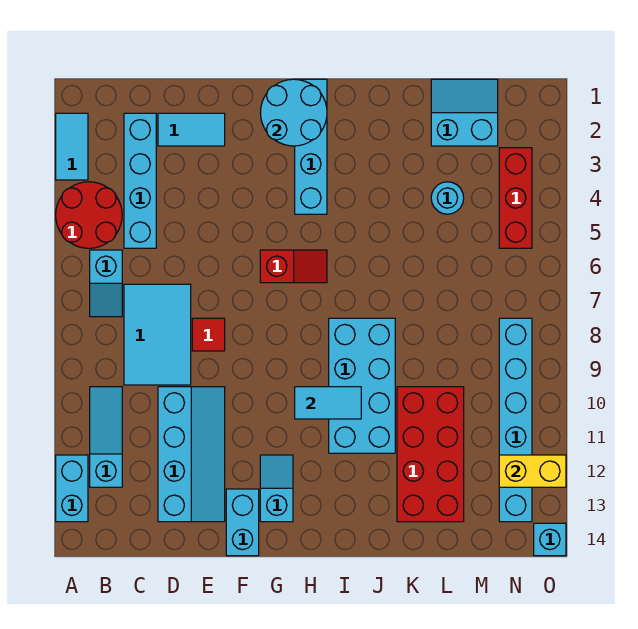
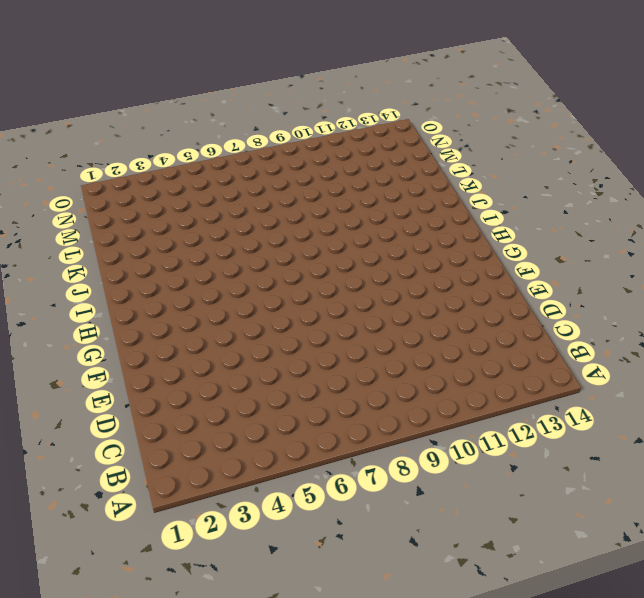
none -> cyan 1x2 tile [56,113,88,180]
none -> red 2x2 round brick [56,182,122,248]
none -> cyan 1x2 brick [56,455,88,522]

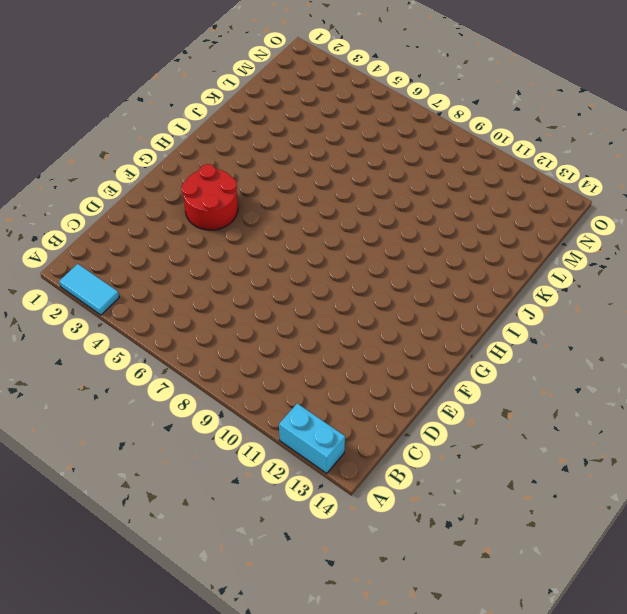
red 2x2 round brick [181,164,238,230] -> red 2x2 round brick moved to [56,182,122,248]
none -> cyan 1x2 slope [90,250,122,317]
none -> cyan 1x3 slope [90,387,122,487]
none -> cyan 1x4 brick [124,113,156,248]

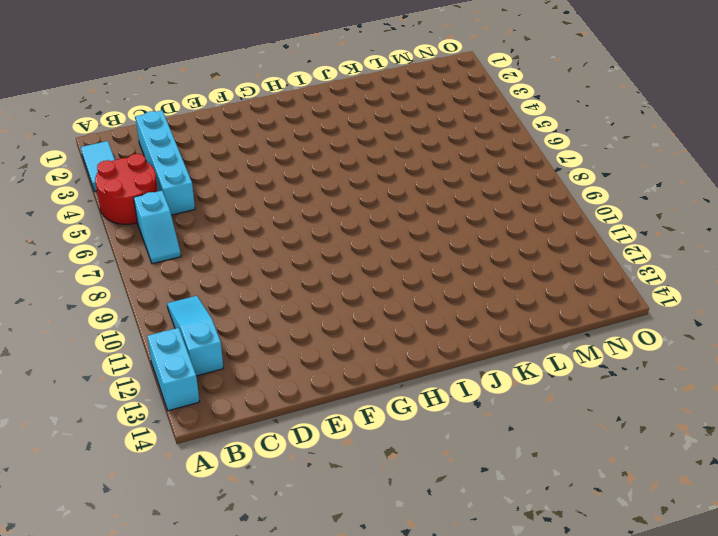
none -> cyan 2x3 tile [124,284,191,385]
none -> cyan 1x2 tile [158,113,225,146]
none -> cyan 2x4 slope [158,387,225,522]

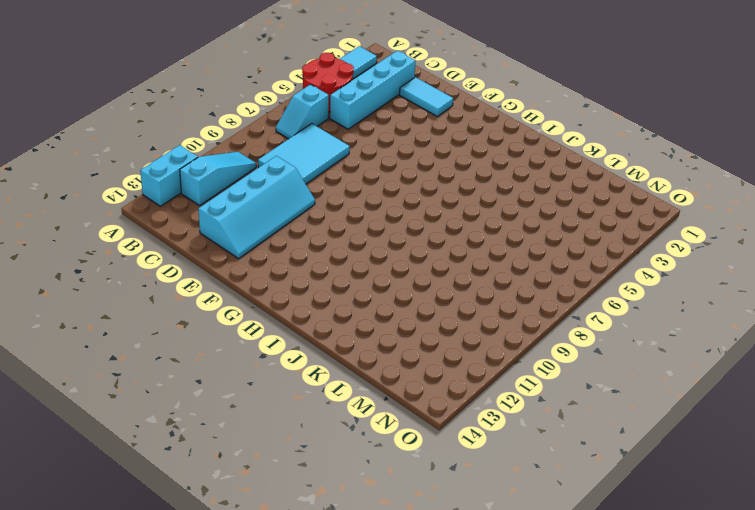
none -> red 1x1 tile [192,318,225,351]
none -> cyan 1x2 brick [226,489,259,556]
none -> red 1x2 slope [260,250,327,283]

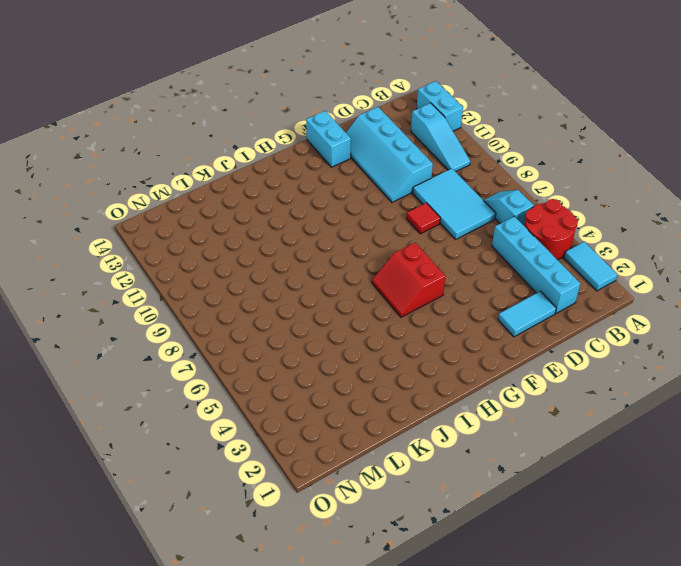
red 2x2 slope [372,242,445,317] -> red 1x2 slope [260,250,327,283]
none -> cyan 1x2 slope [260,455,293,522]
none -> cyan 1x4 brick [295,79,327,214]
none -> cyan 2x4 brick [329,318,395,453]

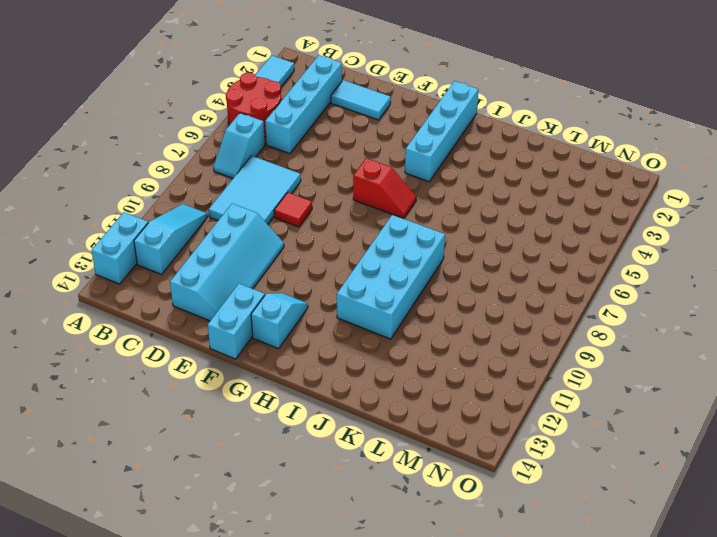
none -> red 2x4 brick [397,387,464,522]
none -> cyan 2x2 slope [431,79,498,146]
none -> cyan 1x1 round brick [431,182,464,214]

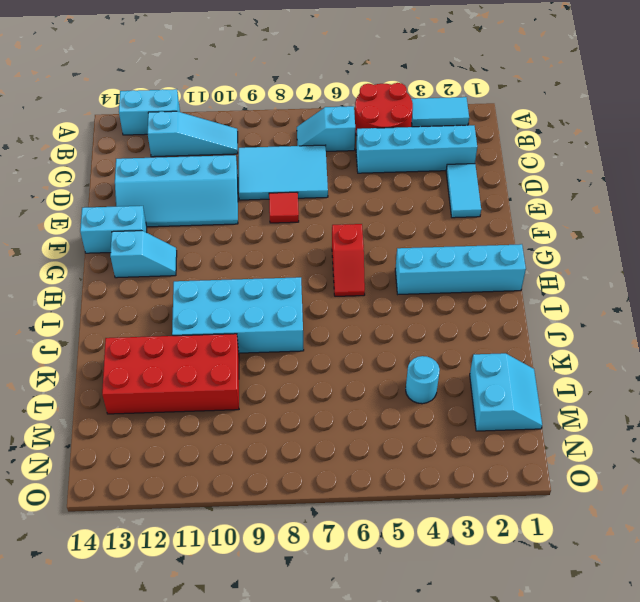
none -> red 1x3 brick [499,148,532,248]
none -> cyan 1x6 brick [499,318,532,522]
none -> cyan 1x1 brick [534,523,566,556]

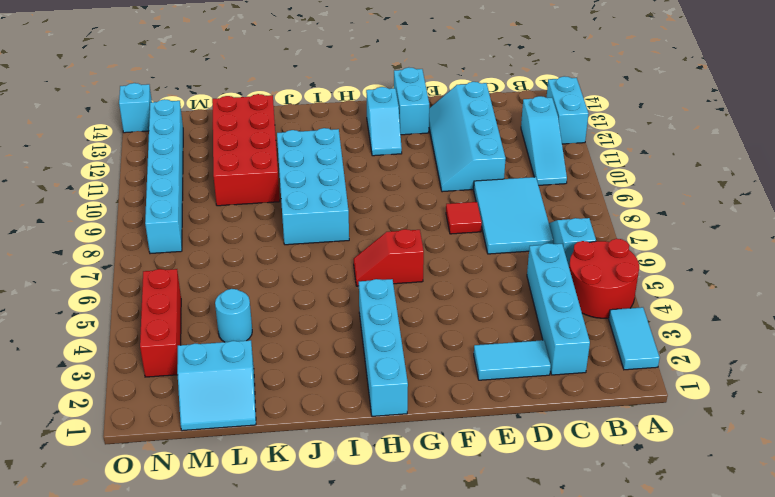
none -> cyan 2x2 round brick [260,79,327,146]
none -> cyan 1x2 tile [295,387,361,419]
none -> yellow 1x2 brick [499,455,566,487]

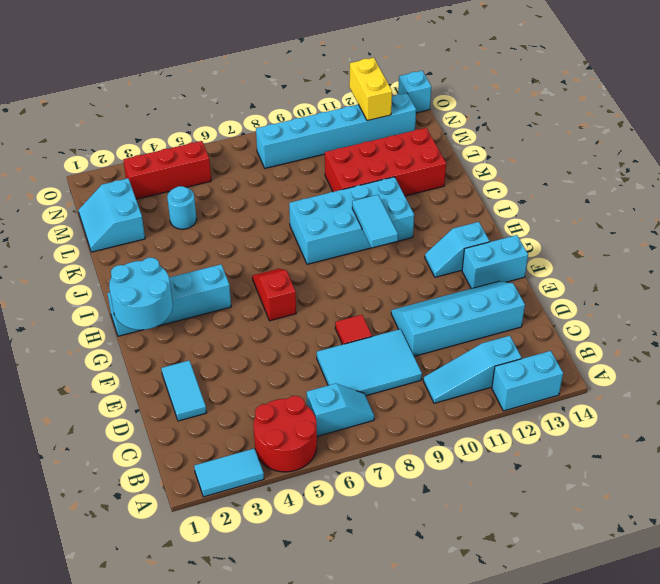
none -> cyan 1x4 brick [124,113,156,248]

